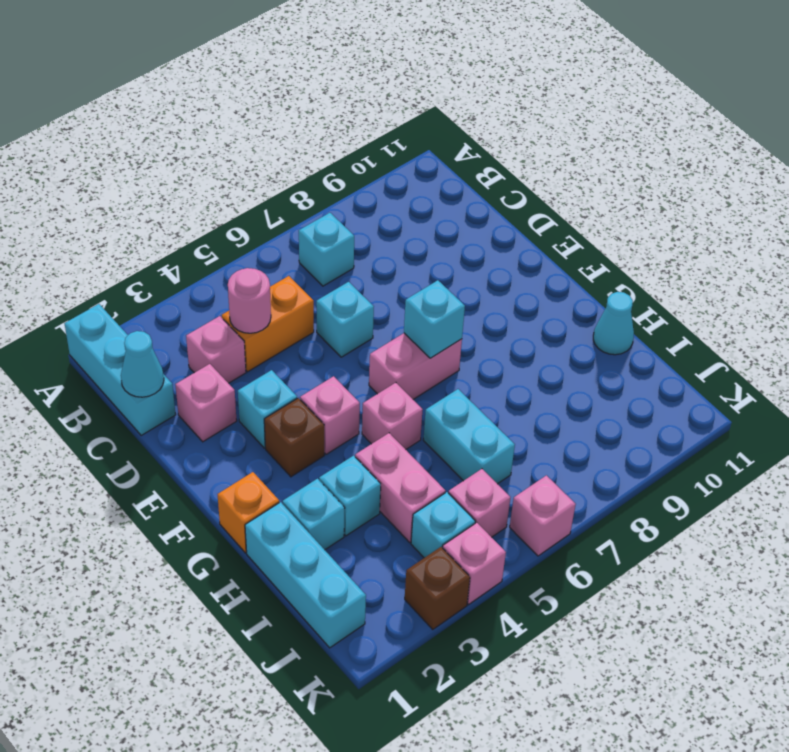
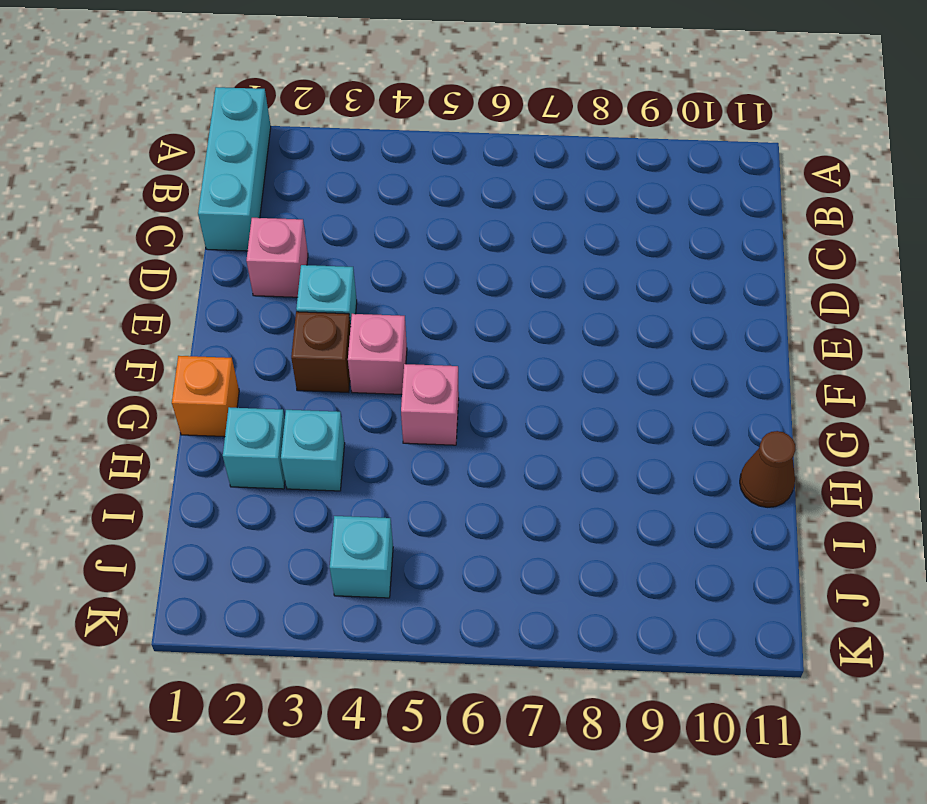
brown 1x1 cone [740,431,795,507] -> cyan 1x1 cone [593,292,634,355]
none -> cyan 1x1 brick [299,213,354,286]
none -> pink 1x1 brick [186,316,246,383]
none -> orange 1x2 brick [222,276,314,372]

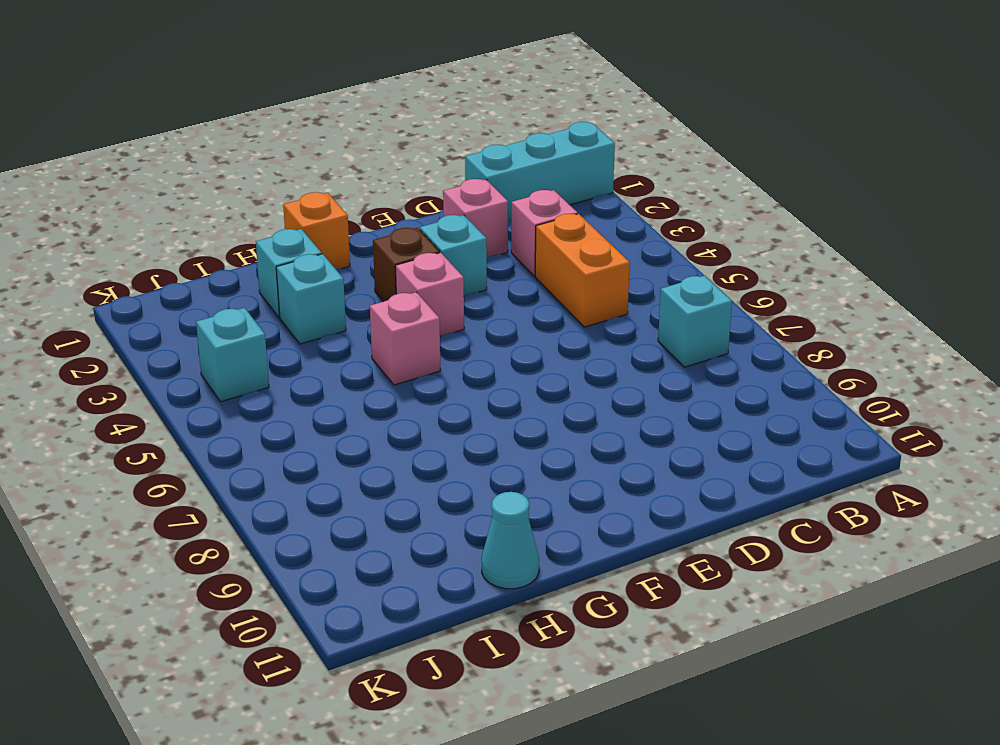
none -> cyan 1x1 brick [316,282,374,357]
none -> pink 1x2 brick [369,333,462,399]
none -> cyan 1x3 brick [245,502,366,648]

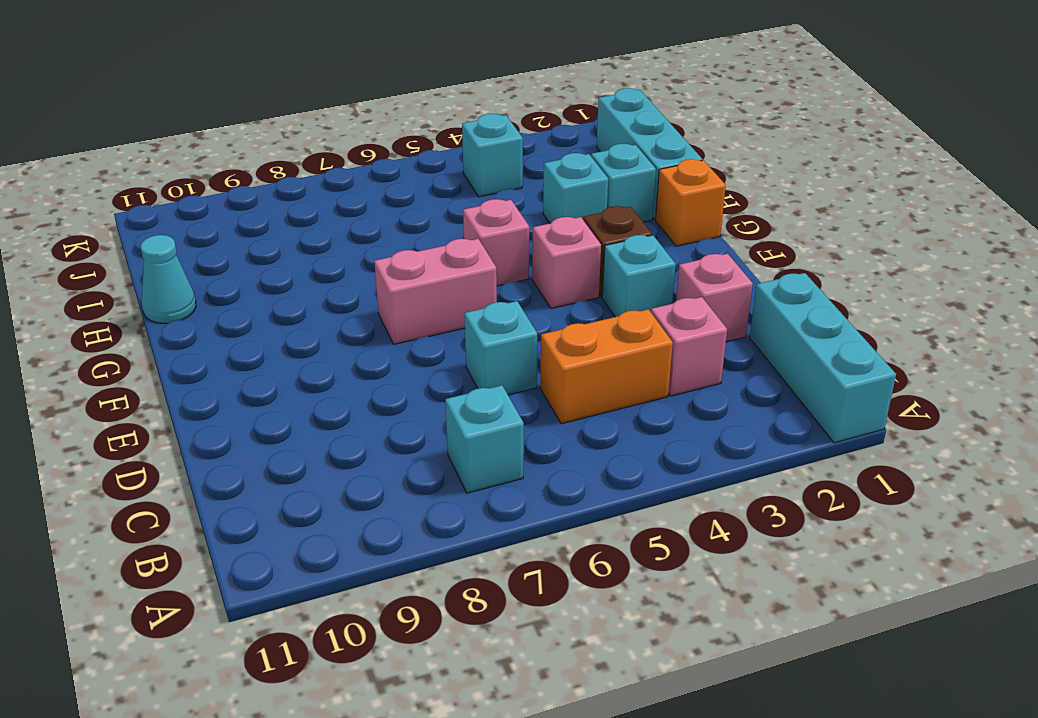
none -> pink 1x2 brick [355,433,445,542]
none -> cyan 1x2 brick [423,389,515,484]
none -> pink 1x1 brick [449,469,510,537]

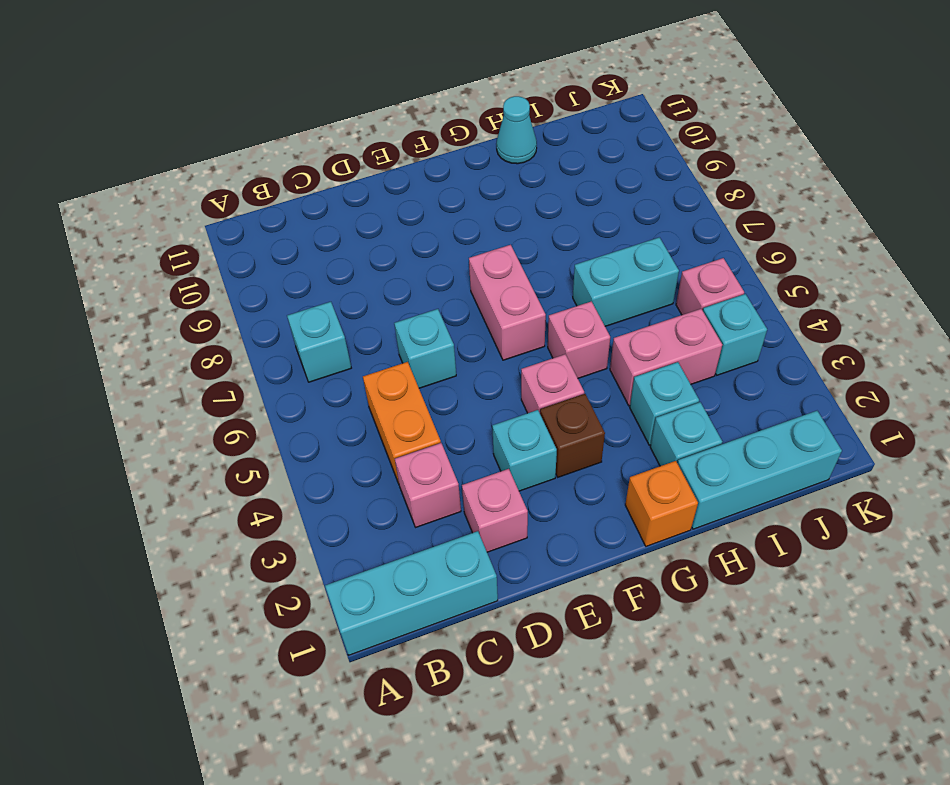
none -> brown 1x1 brick [405,547,470,629]
none -> pink 1x1 brick [443,523,506,604]
none -> pink 1x1 brick [510,475,576,556]

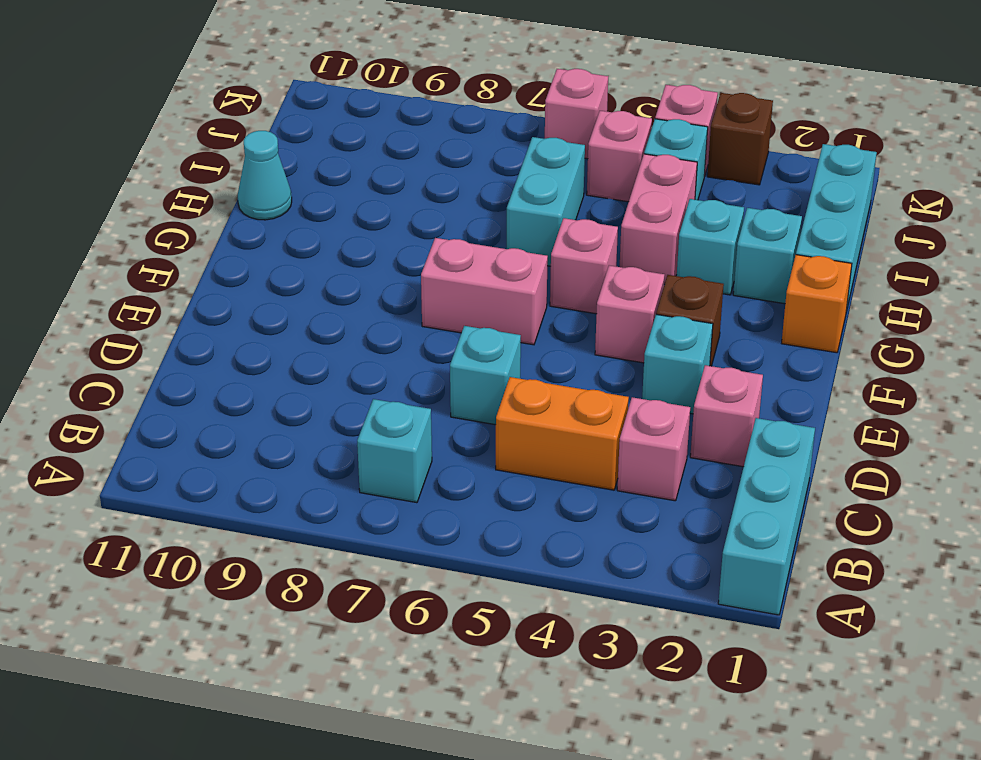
none -> cyan 1x1 cone [121,331,164,397]
none -> pink 1x1 round brick [228,268,271,333]
none -> cyan 1x1 brick [404,280,465,358]

